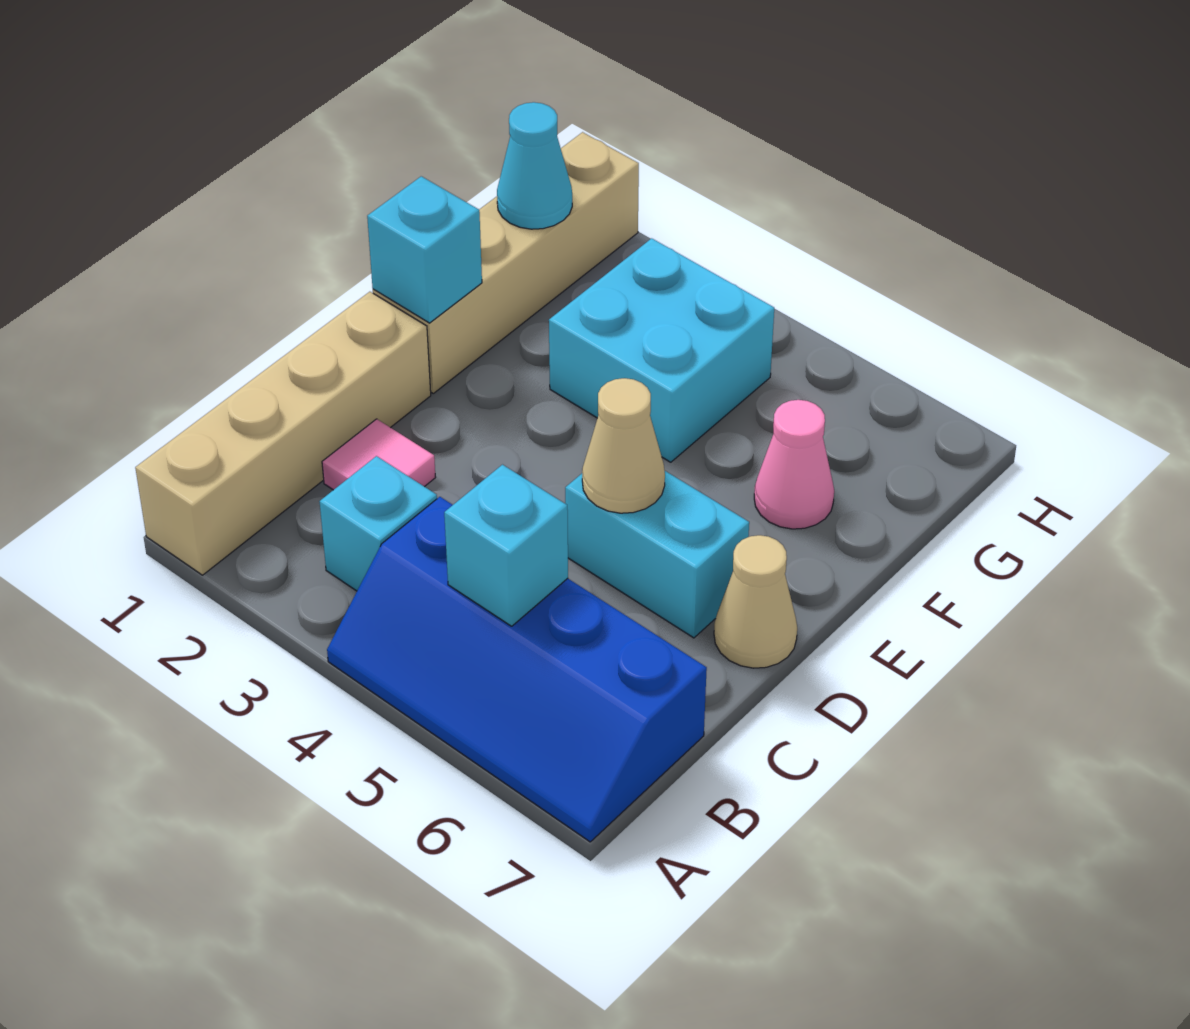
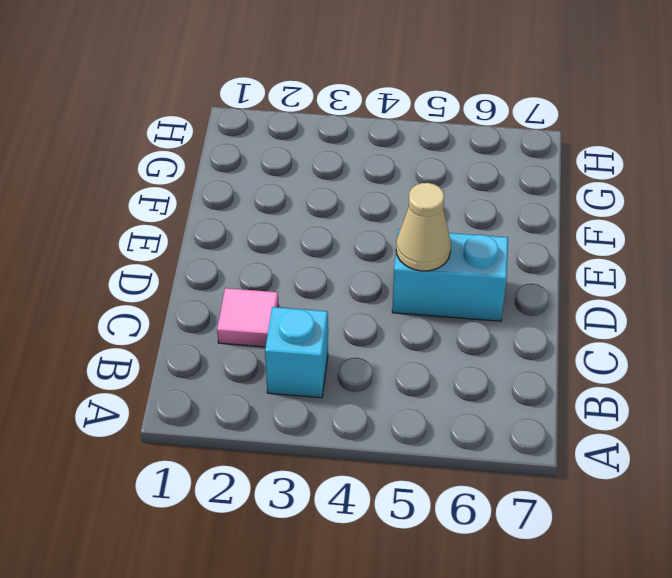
none -> tan 1x4 brick [135,292,431,575]
none -> blue 2x4 slope [327,497,707,842]
none -> tan 1x1 cone [714,535,797,668]

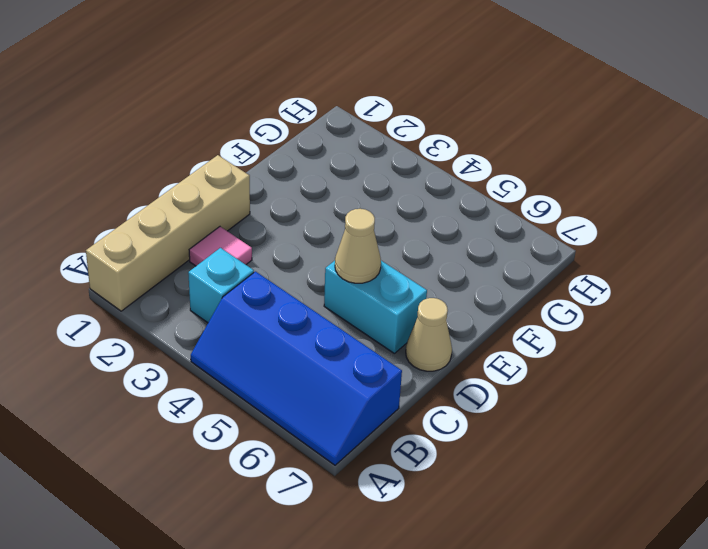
none -> tan 1x4 brick [373,132,639,393]
none -> cyan 2x2 brick [549,238,774,462]
none -> pink 1x1 cone [754,400,834,529]

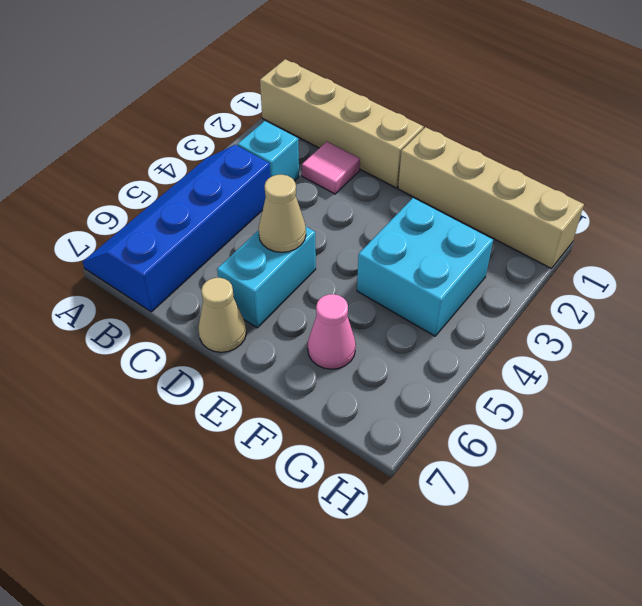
none -> cyan 1x1 brick [444,465,568,626]
none -> cyan 1x1 brick [367,176,482,323]
none -> cyan 1x1 cone [497,102,572,229]

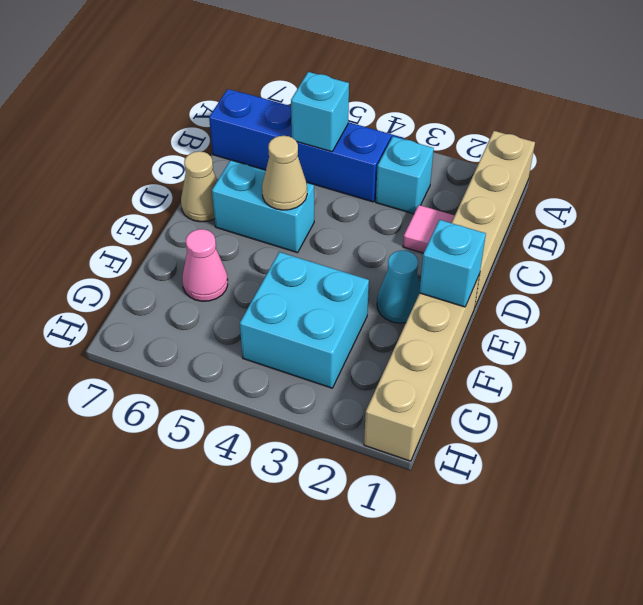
cyan 1x1 cone [377,250,420,323] -> cyan 1x1 cone moved to [497,102,572,229]

